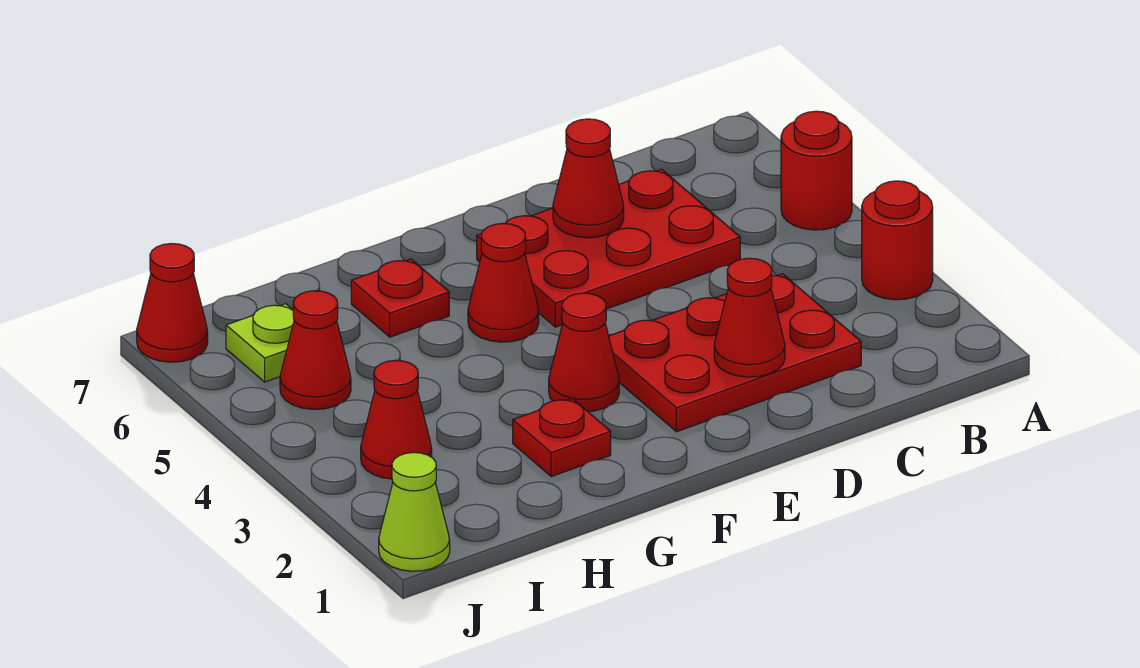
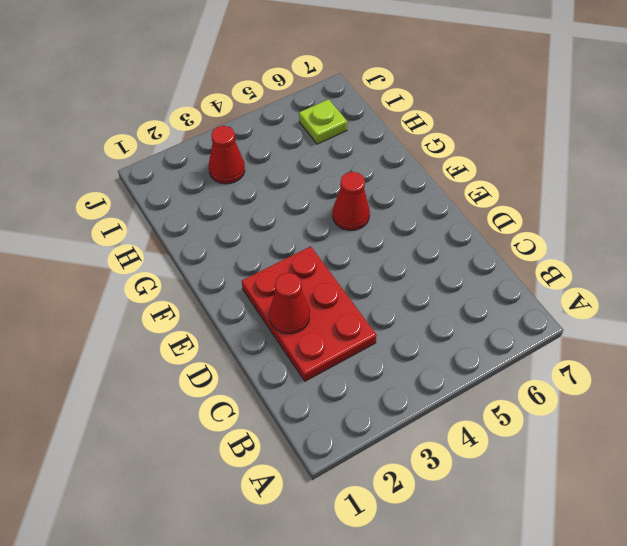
none -> red 1x1 round brick [862,181,933,300]
none -> red 1x1 round brick [781,111,852,230]
none -> red 2x3 plate [477,169,740,327]

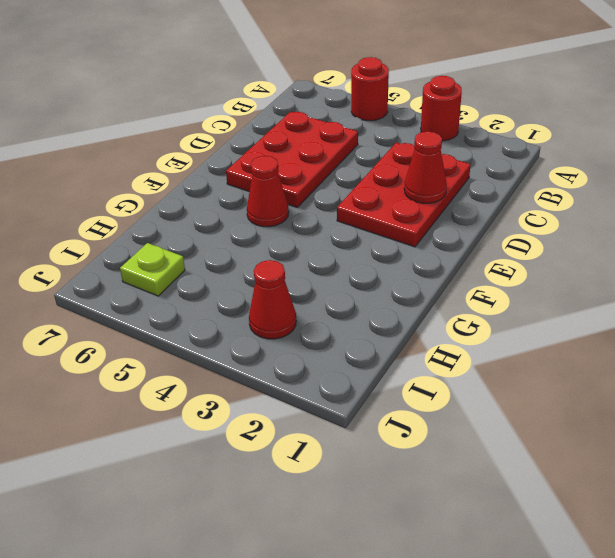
none -> red 1x1 cone [549,293,619,412]
none -> red 1x1 plate [513,398,611,477]
none -> red 1x1 plate [351,259,449,337]

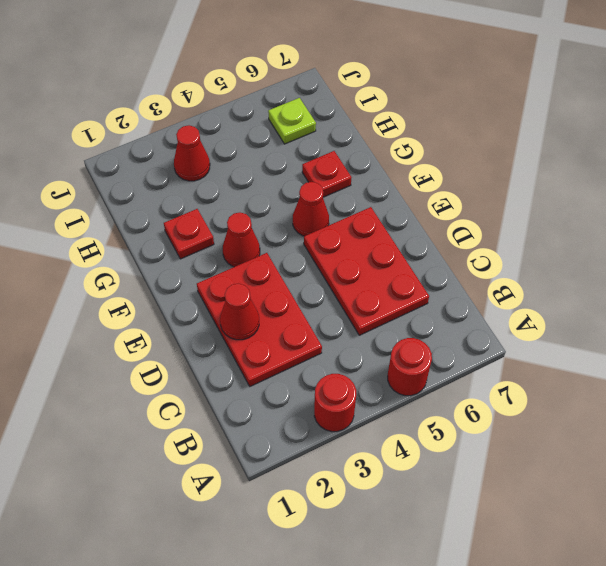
none -> red 1x1 cone [280,291,351,409]
none -> lime 1x1 cone [379,453,450,571]
none -> red 1x1 cone [137,244,208,362]

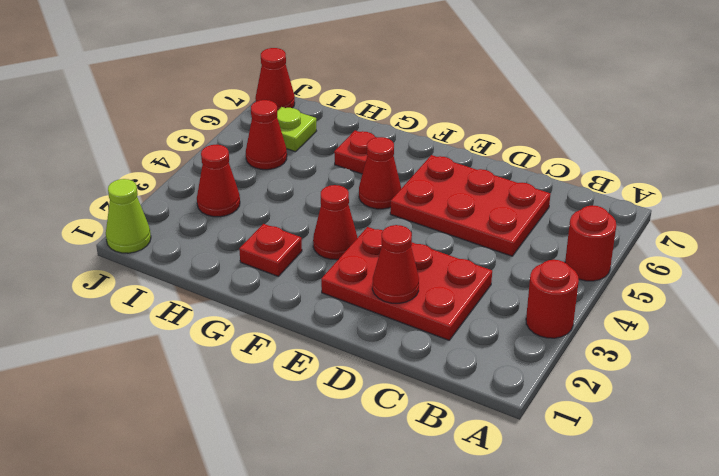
none -> red 1x1 cone [553,119,624,238]

